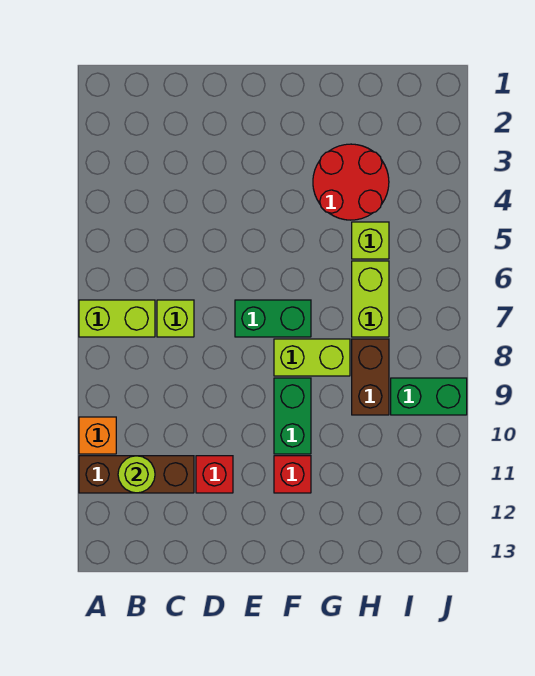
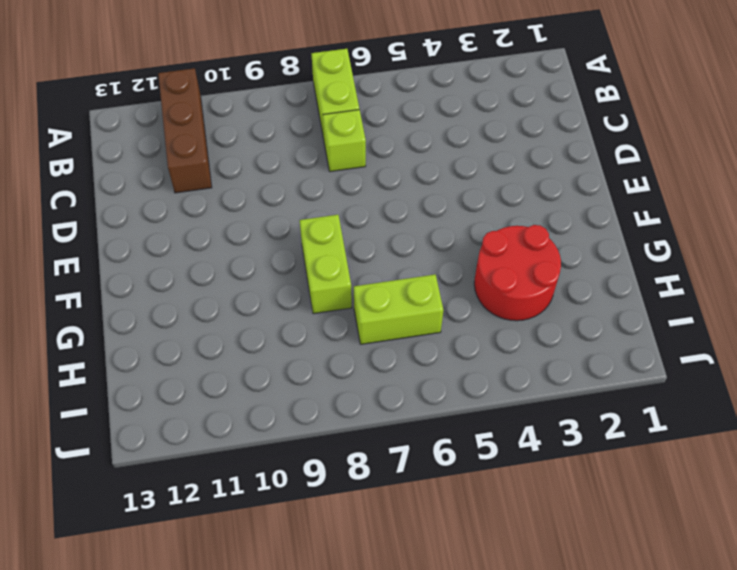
none -> orange 1x1 brick [79,417,116,454]
none -> red 1x1 brick [196,456,233,493]
none -> green 1x2 brick [235,300,311,337]

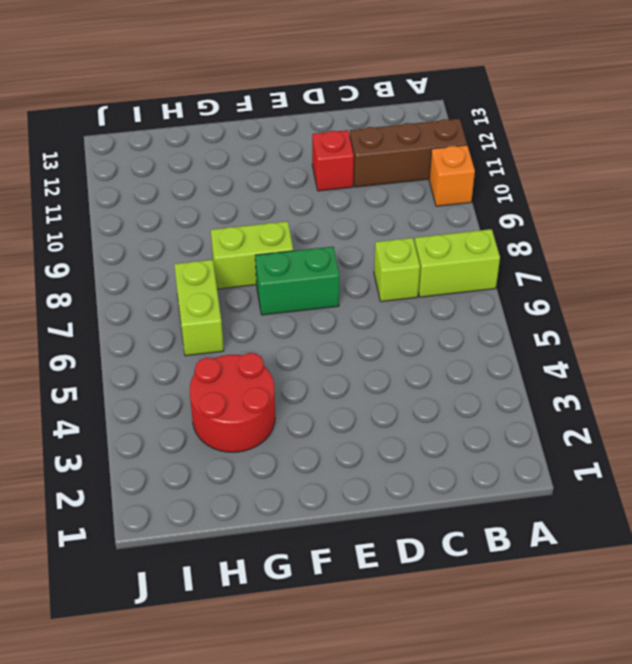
none -> green 1x2 brick [274,378,311,454]
none -> red 1x1 brick [274,456,311,493]
none -> lime 1x1 brick [352,222,389,259]

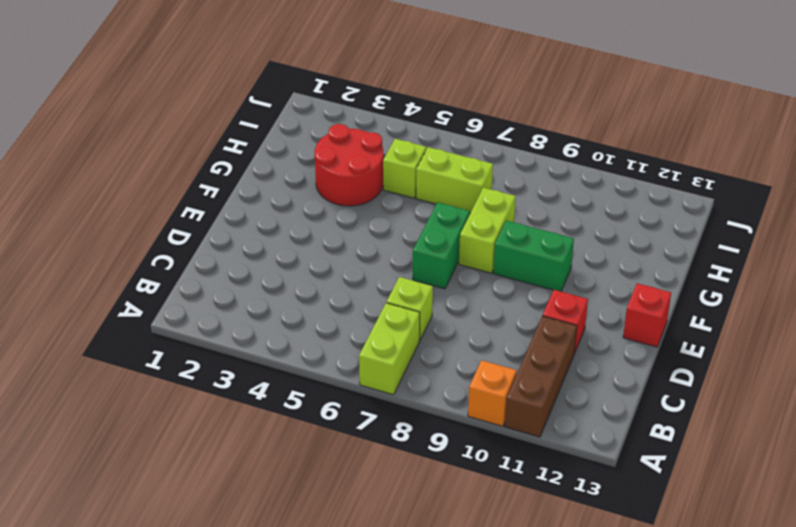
red 1x1 brick [623,283,671,347] -> red 1x1 brick moved to [274,456,311,493]
none -> brown 1x2 brick [352,339,389,415]
none -> green 1x2 brick [391,378,467,415]
none -> lime 1x1 round brick [118,456,155,493]

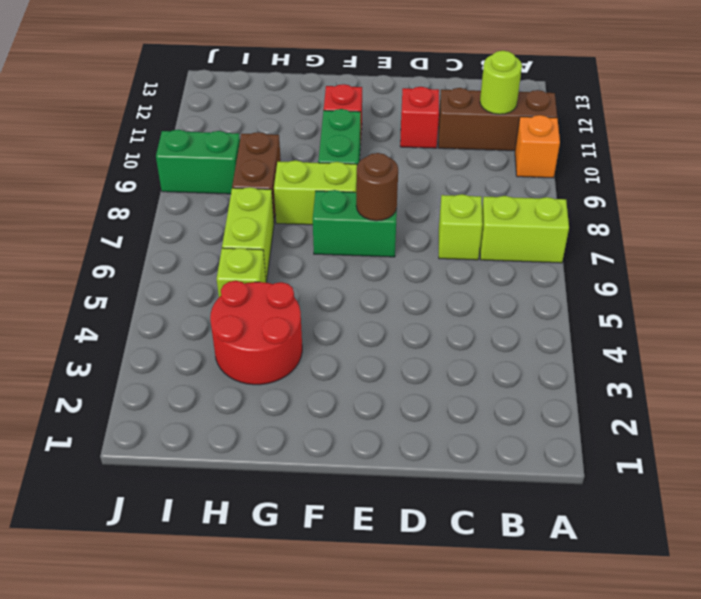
brown 1x1 round brick [356,153,398,221] -> none

